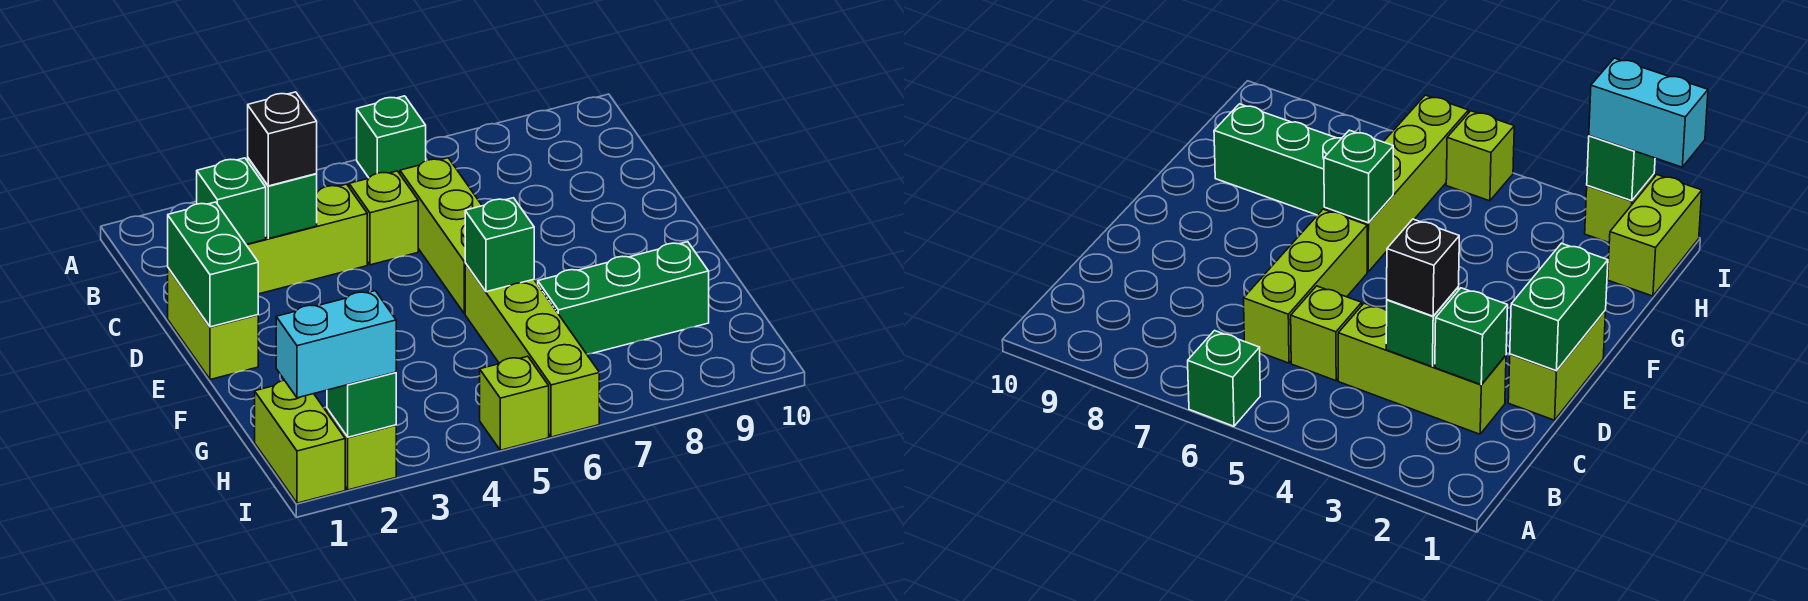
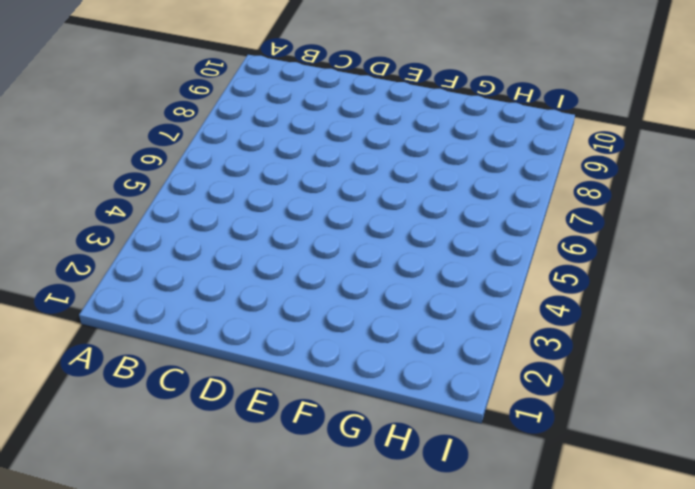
none -> green 1x1 brick [357,96,426,178]
none -> lime 1x3 brick [246,184,367,294]
none -> lime 1x1 brick [349,171,418,265]

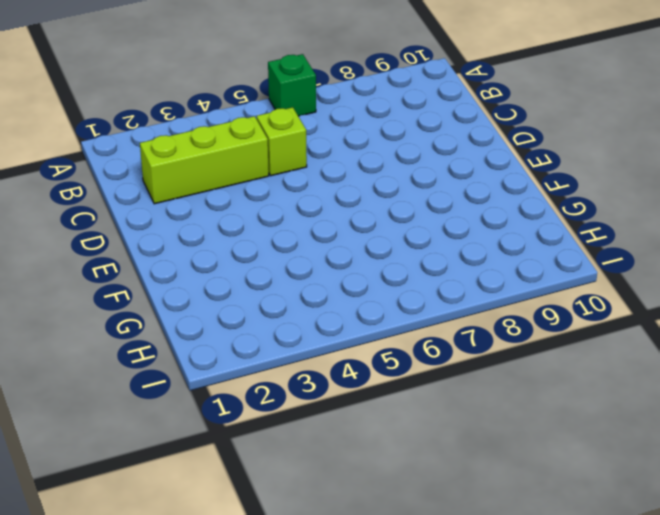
none -> lime 1x3 brick [400,158,482,313]
none -> lime 1x2 brick [168,268,258,380]
none -> lime 1x4 brick [465,263,599,437]

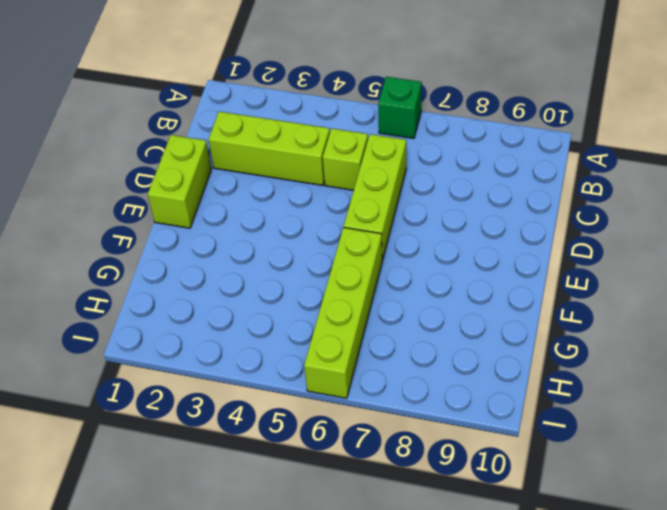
none -> green 1x3 brick [538,242,709,354]
none -> lime 1x2 brick [255,380,345,503]
none -> lime 1x1 brick [327,409,396,490]

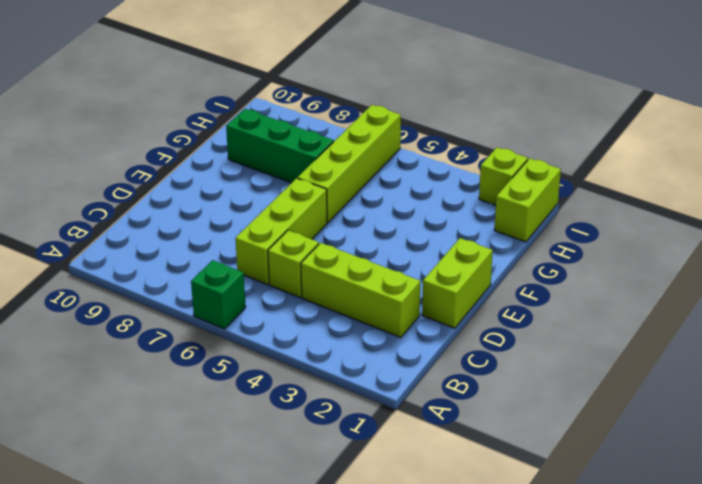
none -> lime 1x1 brick [480,356,549,450]
none -> green 1x1 brick [197,158,266,244]
none -> green 1x1 brick [248,158,317,239]

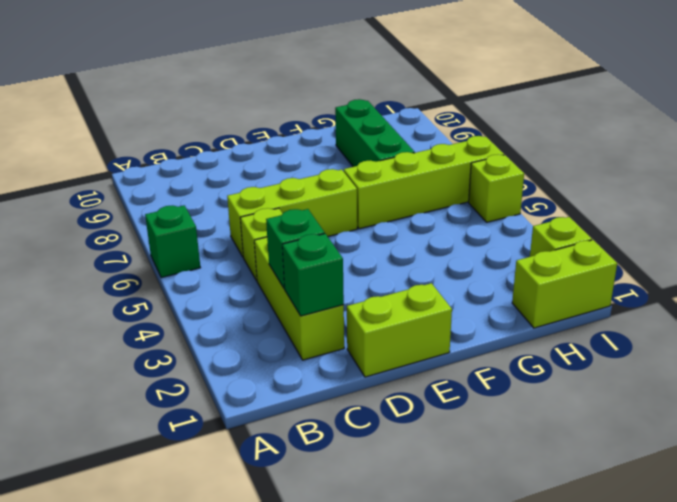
none -> green 1x2 brick [168,202,258,327]
none -> green 1x1 brick [465,198,534,292]
none -> green 1x1 brick [327,372,396,437]

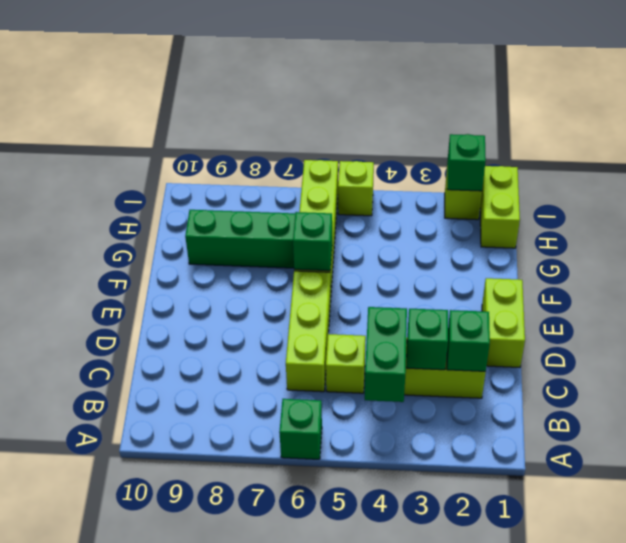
green 1x2 brick [365,307,407,402] -> green 1x2 brick moved to [168,202,258,327]
none -> black 1x1 brick [248,92,317,186]
none -> cyan 1x2 brick [276,291,396,398]

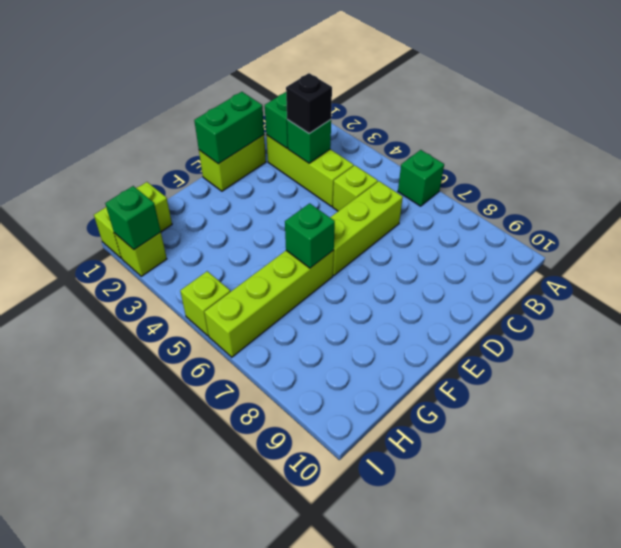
none -> green 1x3 brick [538,242,709,354]
none -> cyan 1x2 brick [276,291,396,398]

